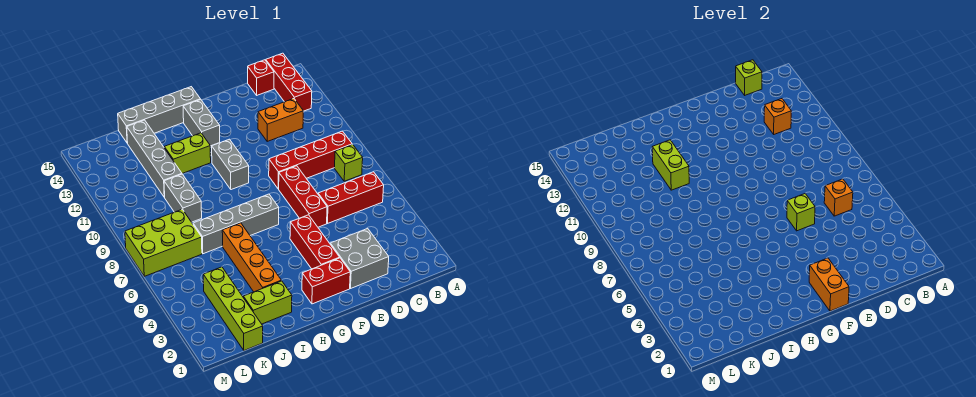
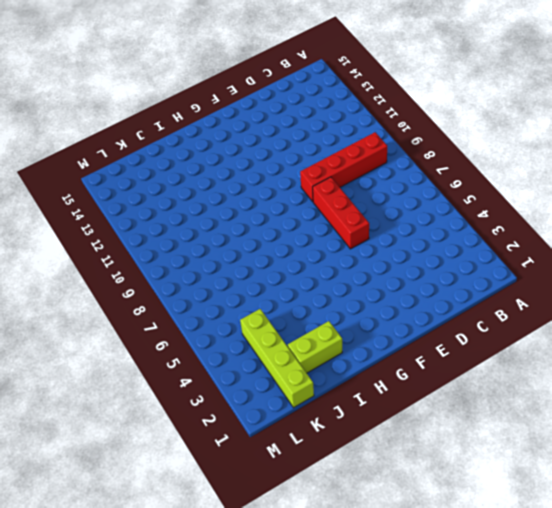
none -> red 1x3 brick [318,172,384,223]
none -> lime 1x1 brick [335,145,363,181]
none -> red 1x3 brick [266,53,312,111]

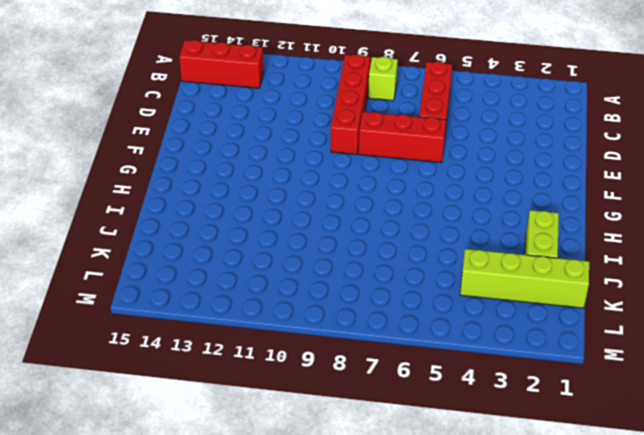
none -> orange 1x2 brick [258,99,303,141]
none -> red 1x1 brick [248,60,274,95]
none -> grey 2x2 brick [330,228,389,288]

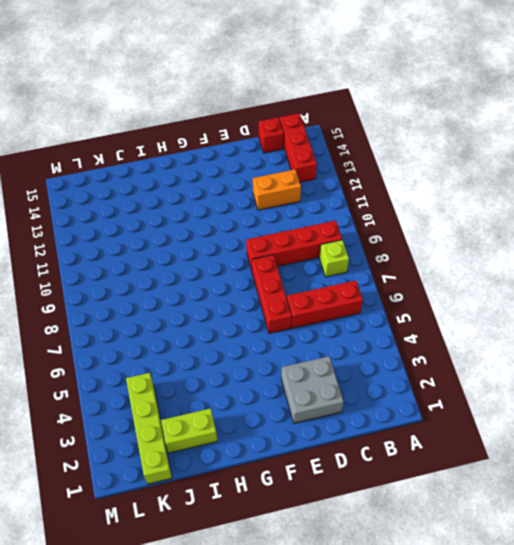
none -> red 1x2 brick [302,258,350,304]
none -> red 1x3 brick [290,215,340,269]
none -> grey 1x4 brick [193,194,279,254]

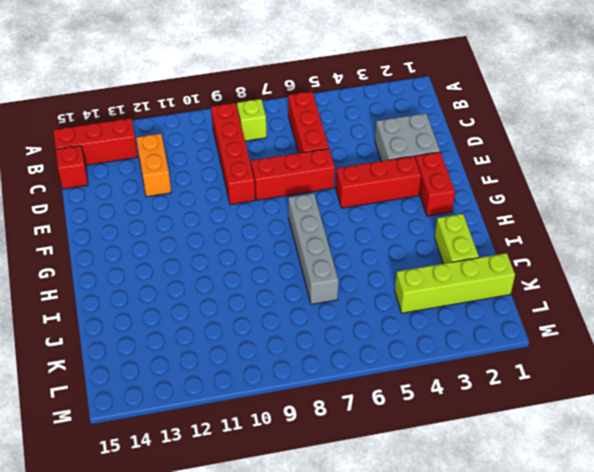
none -> grey 1x2 brick [212,139,249,190]
none -> grey 1x2 brick [183,99,220,146]
none -> grey 1x4 brick [118,87,200,143]

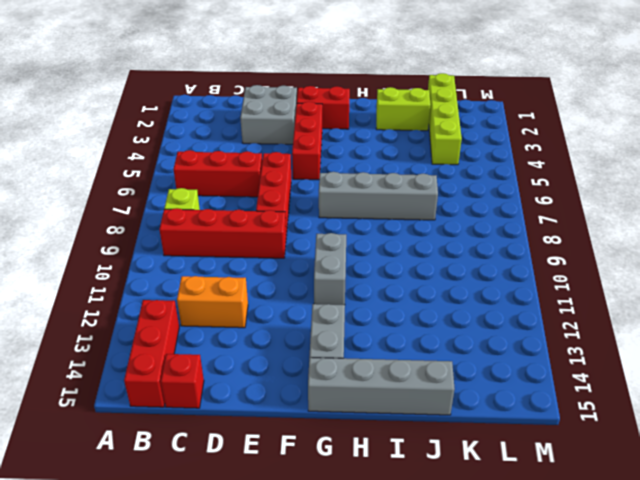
none -> lime 1x2 brick [164,133,211,173]
none -> orange 1x4 brick [222,223,281,292]
none -> grey 1x2 brick [164,174,202,222]

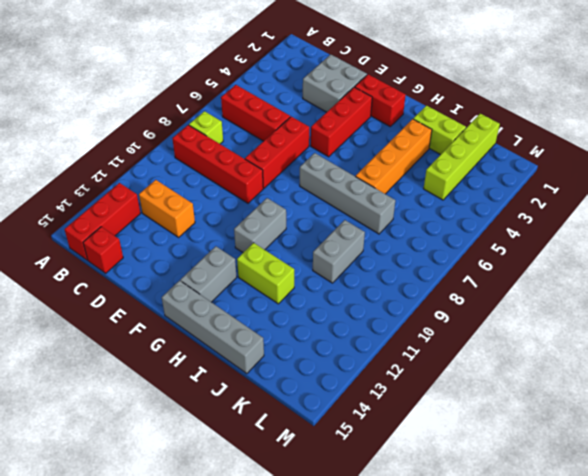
none -> grey 1x4 brick [127,120,182,197]
none -> lime 2x3 brick [125,209,202,276]
none -> orange 1x1 brick [824,179,853,216]

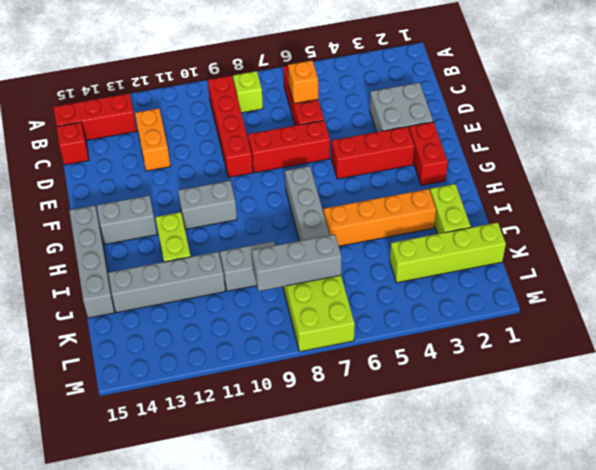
grey 1x3 brick [252,234,341,291] -> none
none -> orange 1x1 brick [764,99,791,134]
none -> lime 1x1 brick [736,60,762,95]
none -> lime 1x1 brick [787,194,815,231]

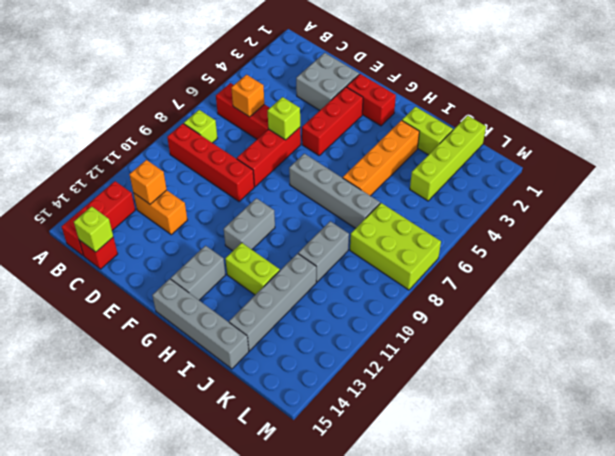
none -> orange 1x2 brick [809,258,849,311]
none -> lime 1x2 brick [652,140,689,190]

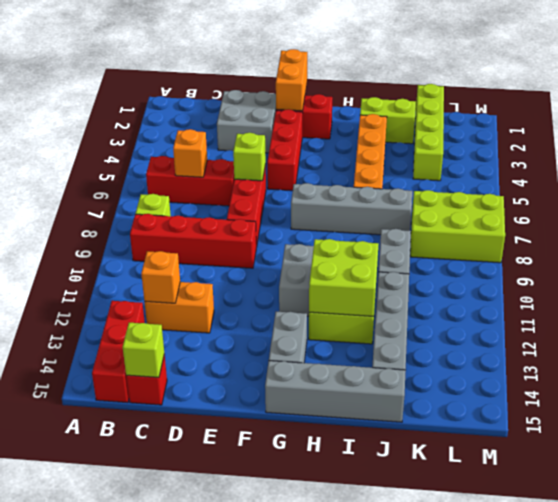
lime 2x2 brick [309,239,379,316] -> lime 1x2 brick [652,140,689,190]

